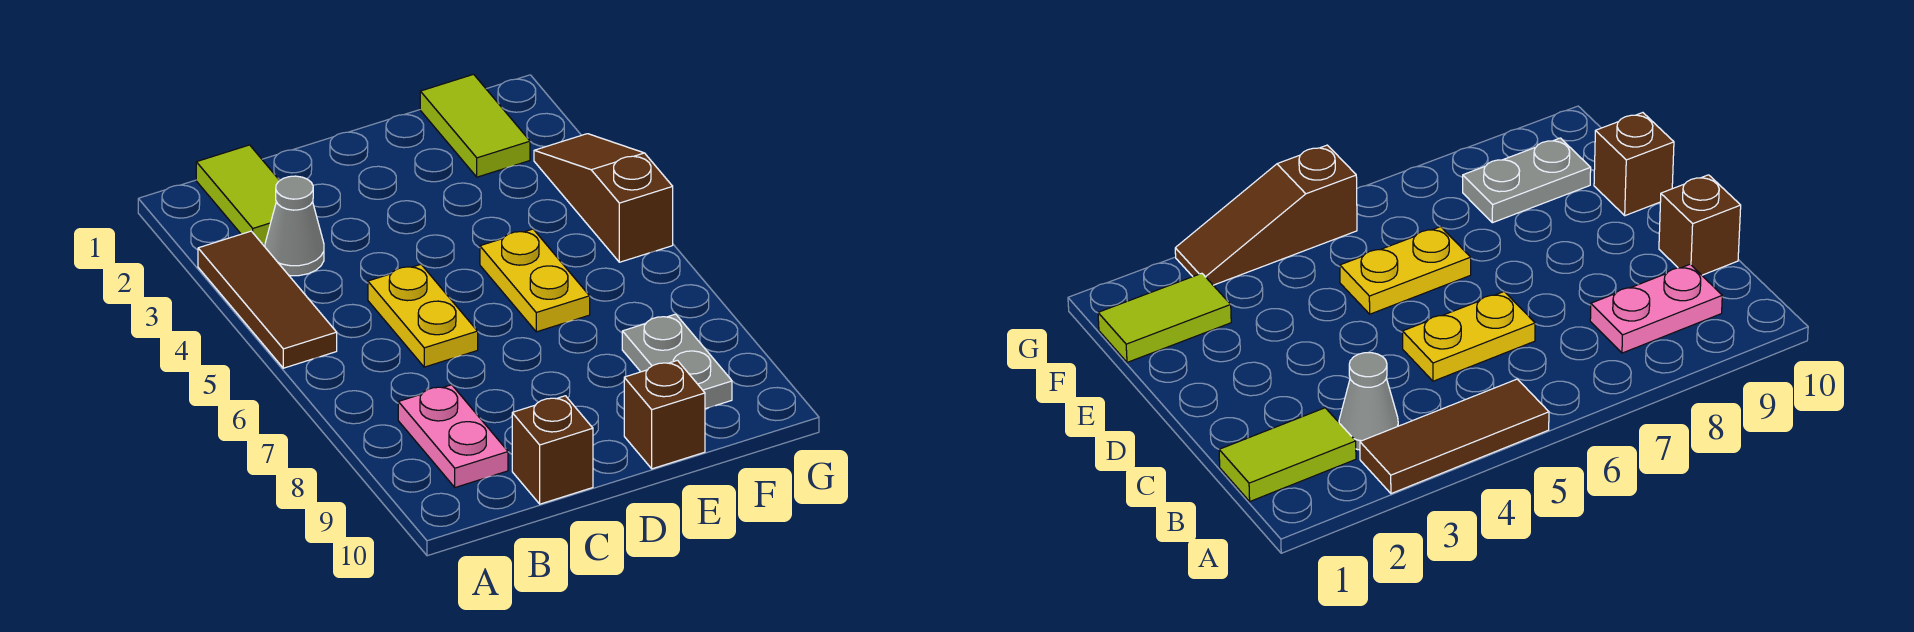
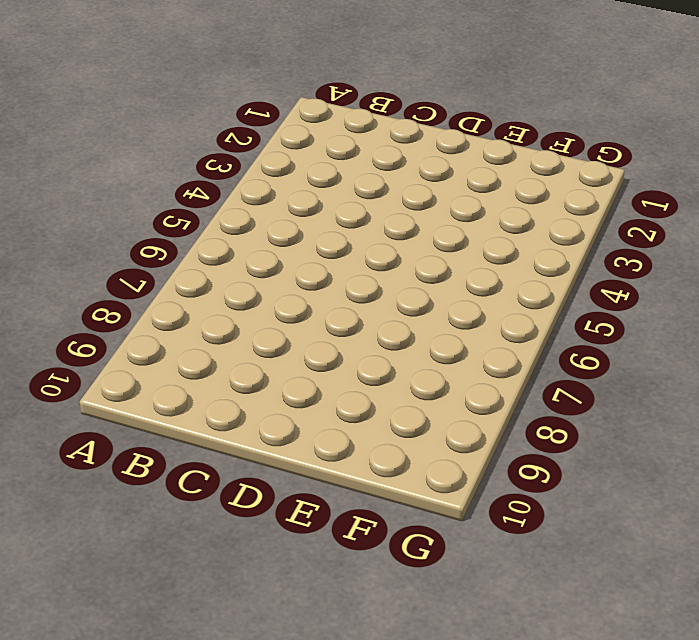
none -> brown 1x3 tile [198,231,337,368]
none -> lime 1x2 tile [196,145,280,245]

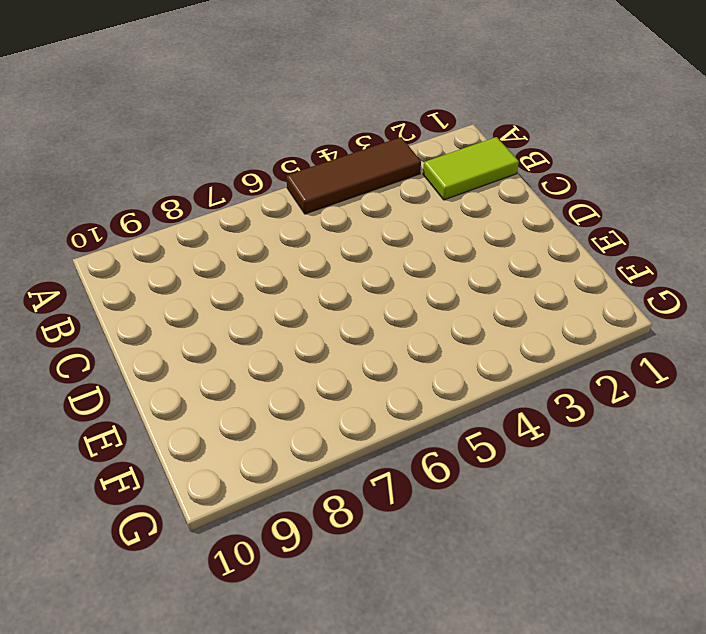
none -> grey 1x1 cone [265,176,324,276]
none -> pink 1x2 plate [398,385,508,487]

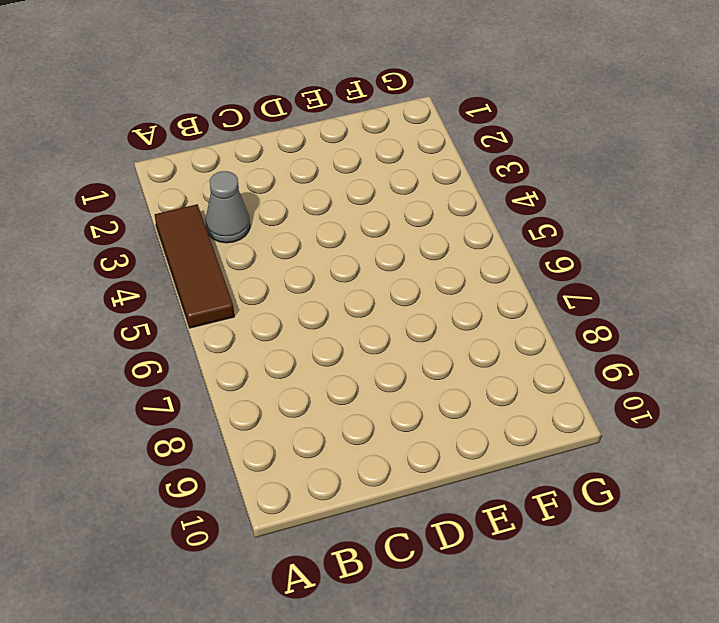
none -> lime 1x2 tile [196,145,280,245]
none -> pink 1x2 plate [398,385,508,487]

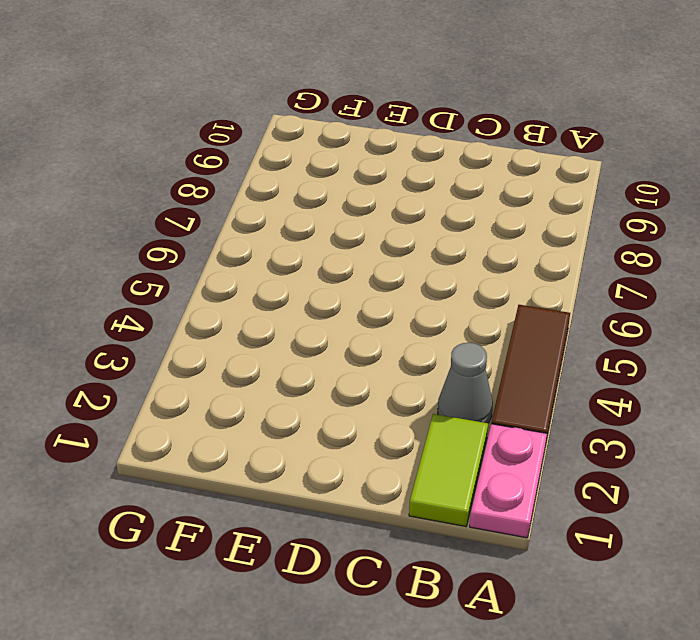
pink 1x2 plate [470,424,547,538] -> pink 1x2 plate moved to [398,385,508,487]
none -> yellow 1x2 plate [368,265,478,367]
none -> brown 1x1 brick [512,396,593,504]

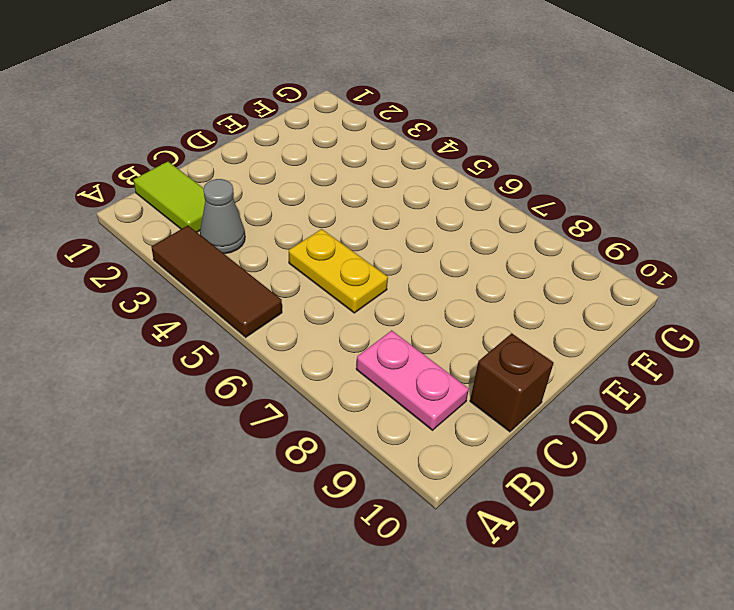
none -> yellow 1x2 plate [480,229,590,332]
none -> brown 1x1 brick [624,360,705,469]

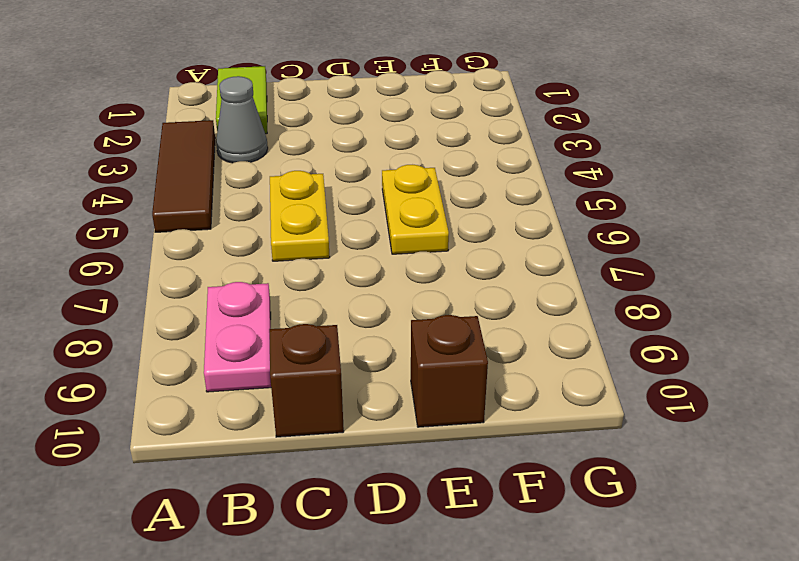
none -> lime 1x2 tile [420,74,530,177]
none -> grey 1x2 plate [622,314,732,409]

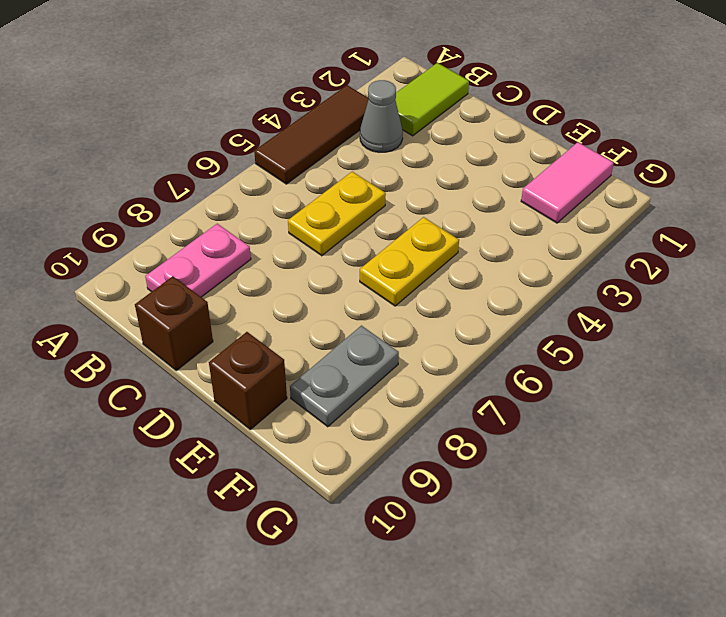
pink 1x2 tile [521,142,614,223] -> lime 1x2 tile [420,74,530,177]
none -> brown 1x3 slope [534,134,673,262]

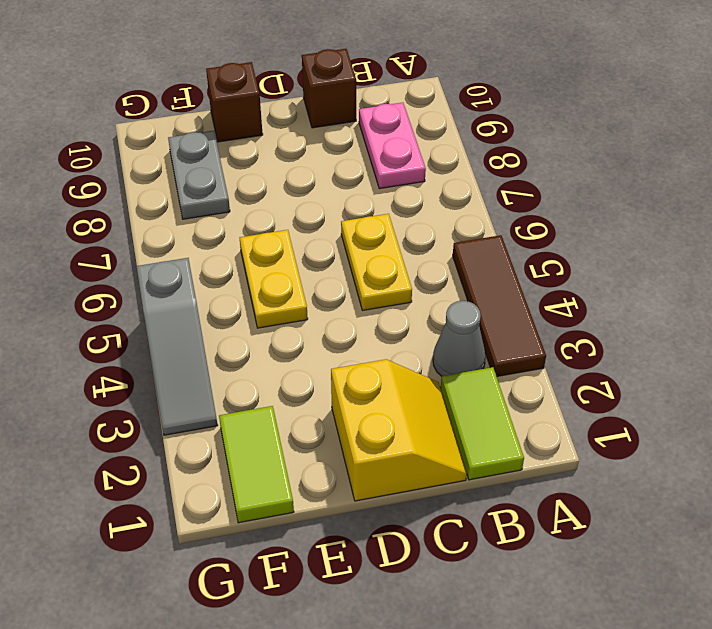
yellow 2x2 slope [331,359,467,501] -> none
grey 1x3 slope [137,258,218,435] -> brown 1x3 slope [534,134,673,262]

